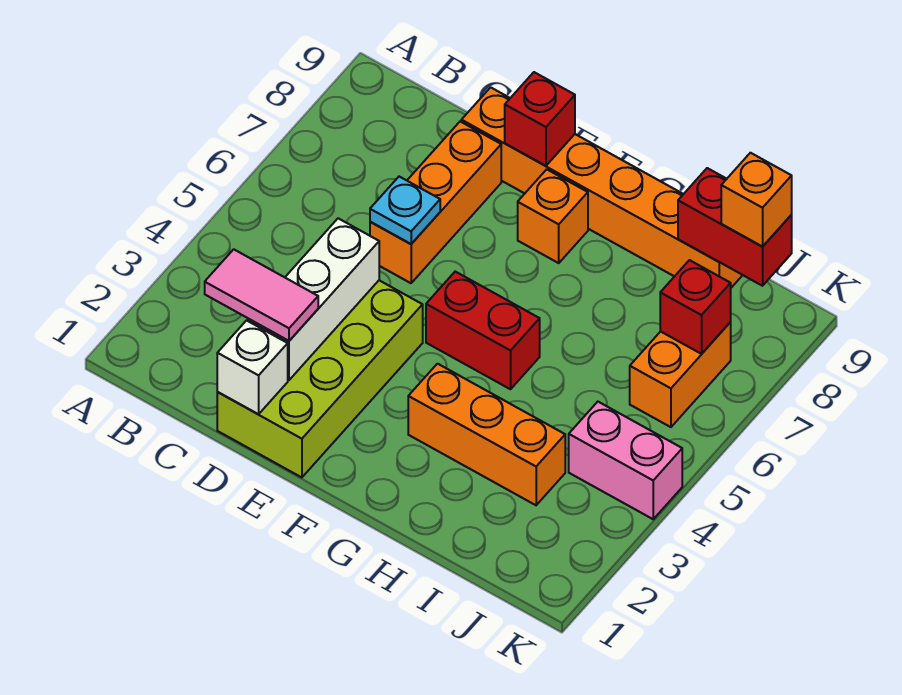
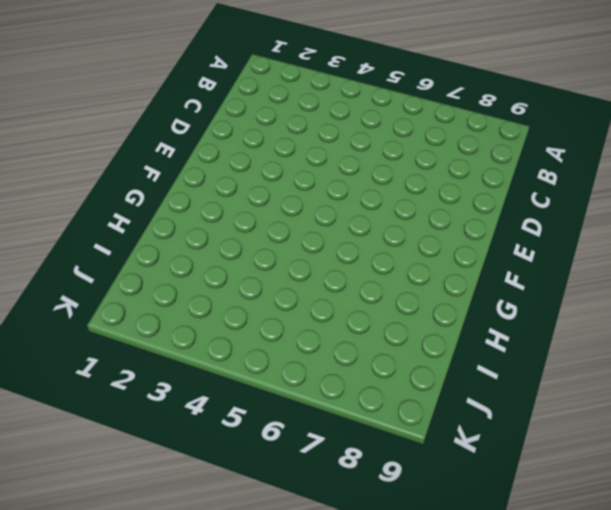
none -> lime 2x4 brick [217,280,423,477]
none -> orange 1x3 brick [370,122,501,283]
none -> orange 1x6 brick [461,87,742,288]

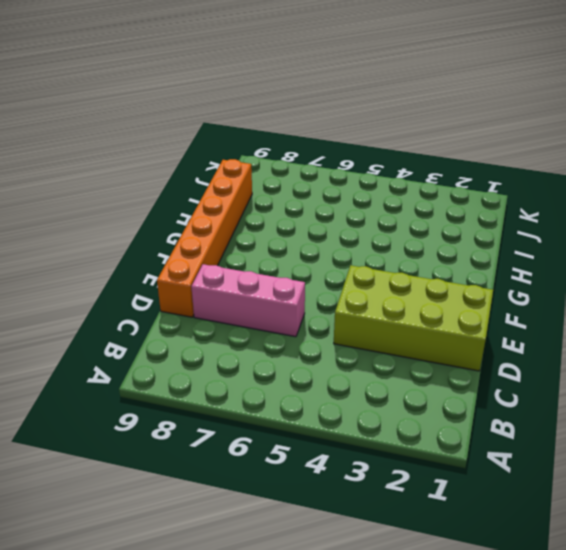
pink 1x3 brick [191,264,305,337] -> orange 1x3 brick [370,122,501,283]
none -> red 1x2 brick [426,272,540,389]
none -> orange 1x1 brick [518,169,588,263]
none -> orange 1x3 brick [408,364,565,505]

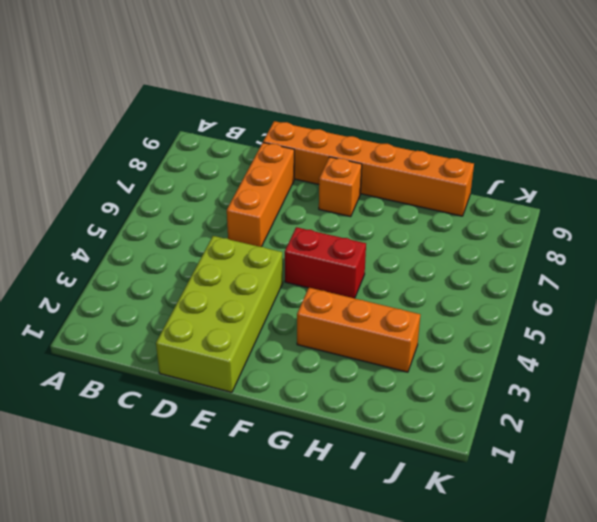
none -> pink 1x2 brick [569,402,682,519]
none -> orange 1x2 brick [630,322,731,427]
none -> white 1x1 brick [217,321,288,414]

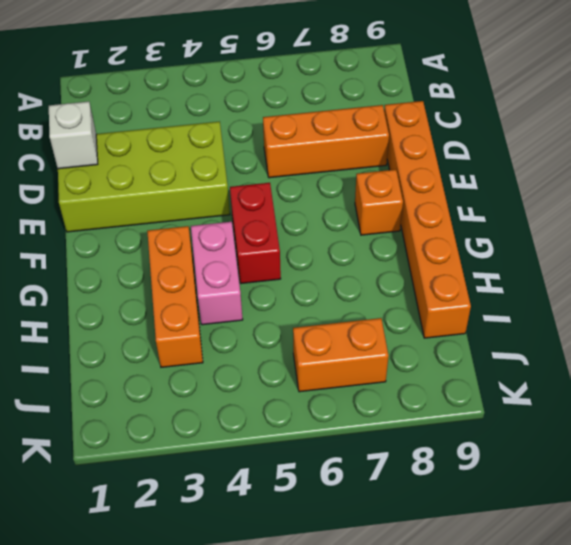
pink 1x2 brick [191,222,243,325] -> pink 1x2 brick moved to [569,402,682,519]
none -> white 1x3 brick [248,218,379,380]
none -> cyan 1x1 plate [370,177,440,244]
none -> red 1x1 brick [505,72,575,166]

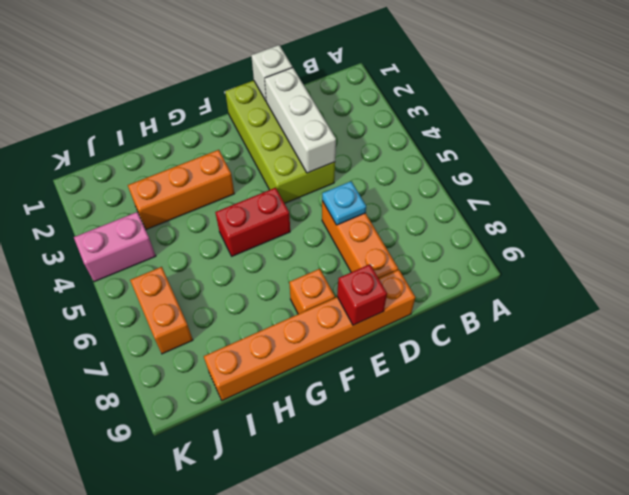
none -> red 1x2 brick [678,168,792,286]
none -> red 1x1 brick [660,260,731,354]
none -> pink 1x2 tile [205,249,318,341]

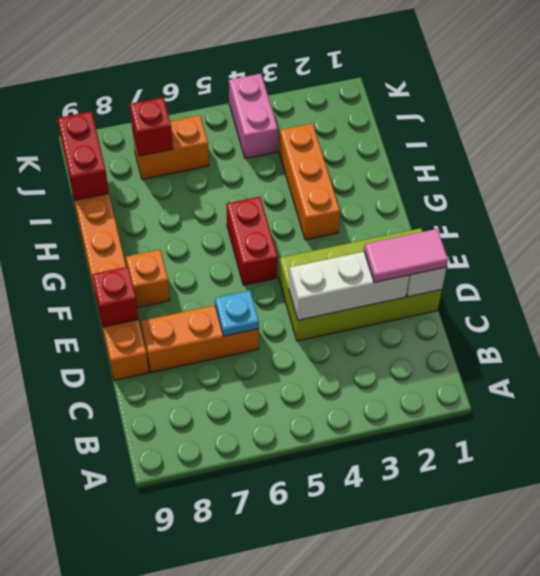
pink 1x2 tile [364,229,448,283] -> pink 1x2 tile turned to [205,249,318,341]
none -> orange 1x1 brick [721,153,792,247]

